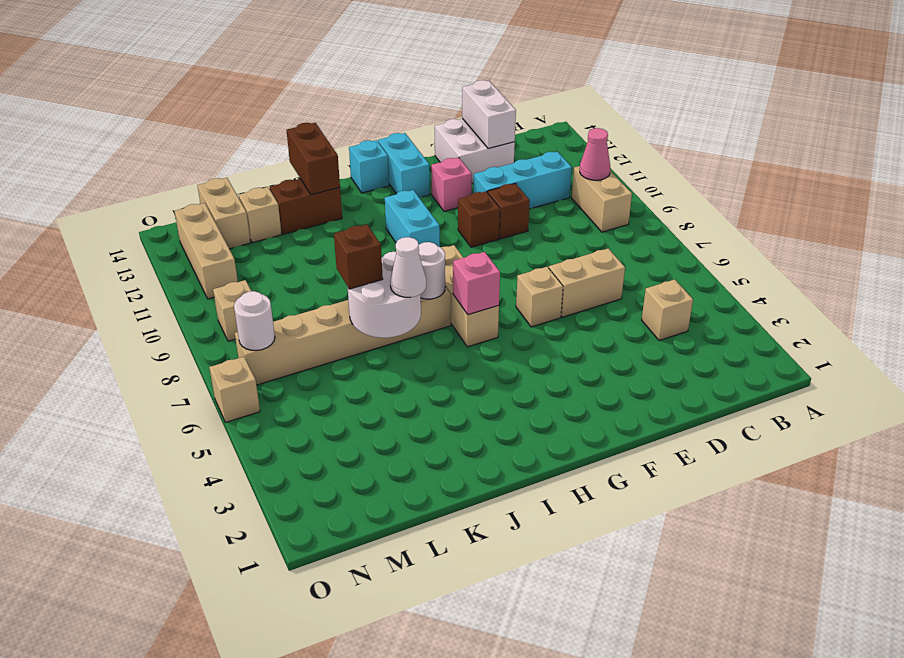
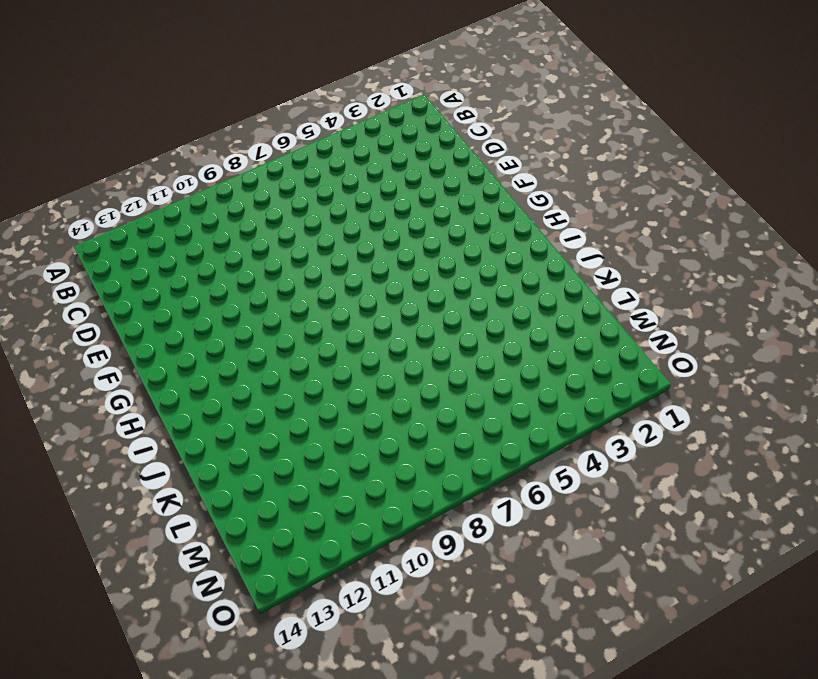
none -> tan 1x2 brick [572,166,632,232]
none -> tan 1x1 brick [642,279,693,341]
none -> cyan 1x3 brick [474,152,572,209]

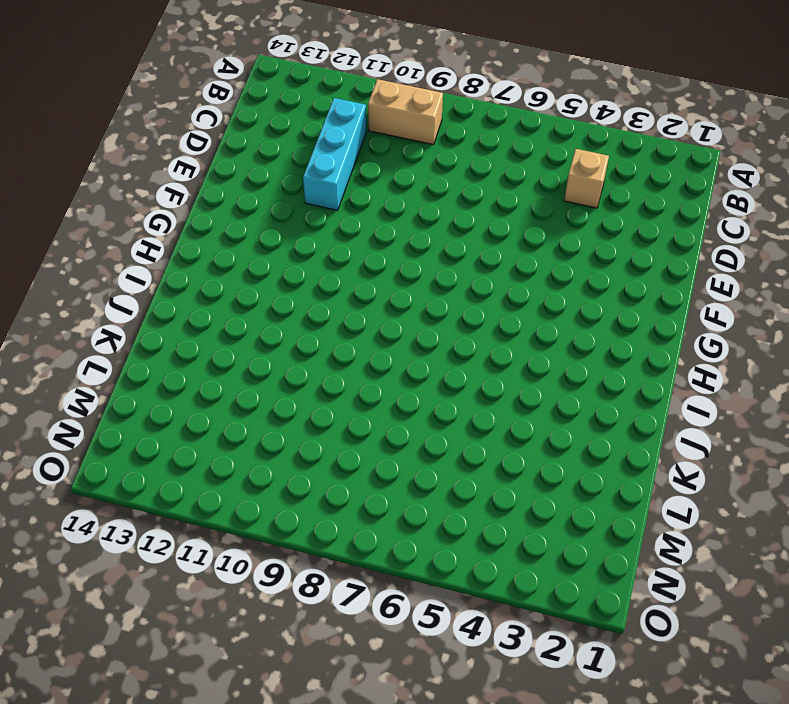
none -> tan 1x2 brick [549,248,625,317]
none -> white 2x2 brick [435,119,515,183]
none -> brown 1x1 brick [488,183,530,239]

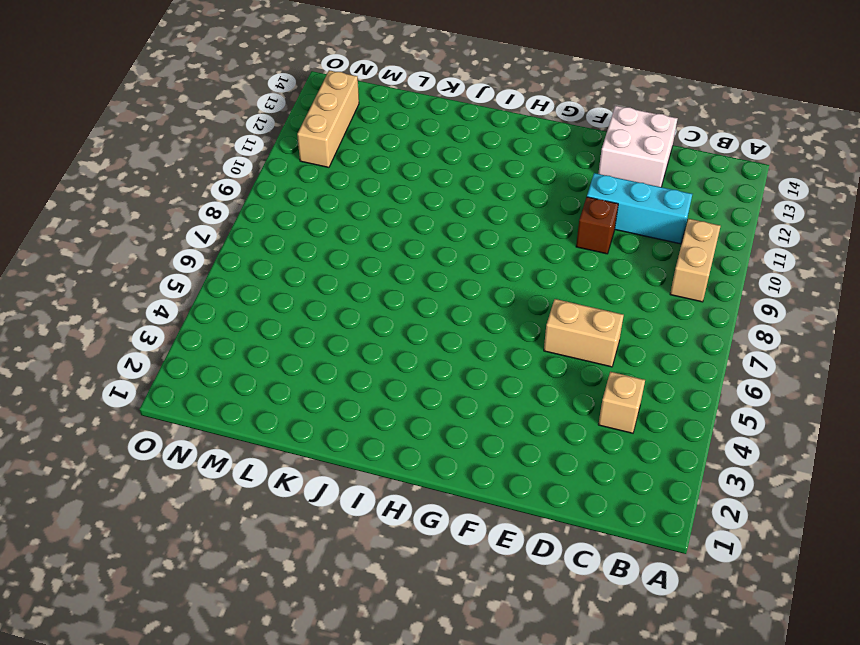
none -> tan 1x1 brick [516,267,563,327]
none -> brown 1x1 brick [458,192,500,247]
none -> pink 1x1 brick [431,158,472,211]

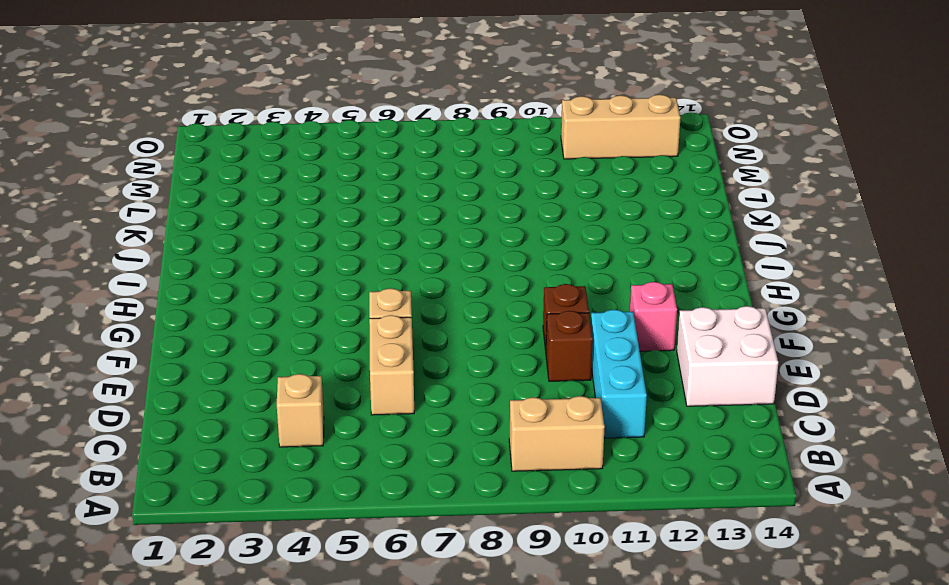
none -> cyan 1x2 brick [378,133,430,197]
none -> tan 1x3 brick [441,245,499,347]
none -> cyan 1x2 brick [385,190,440,247]

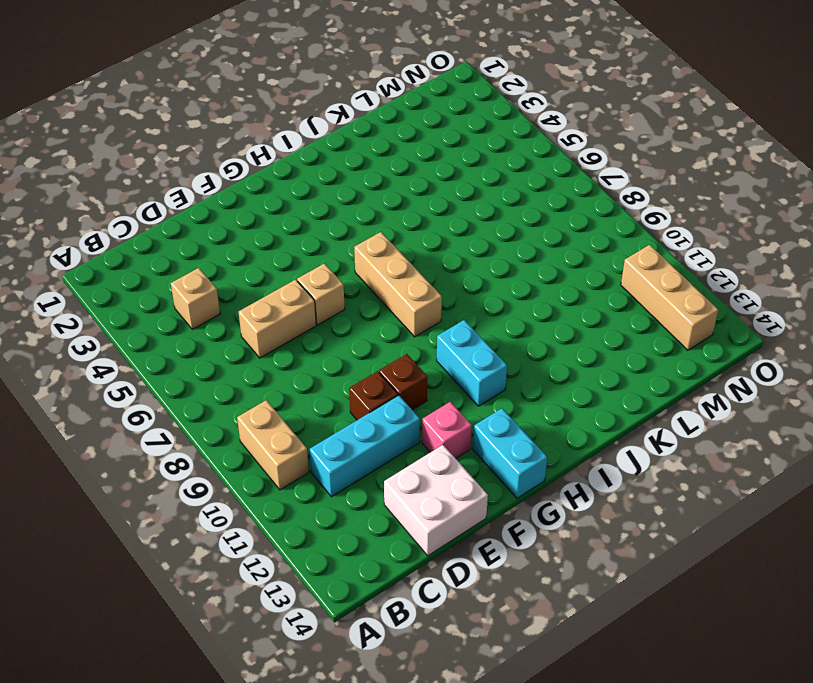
none -> cyan 1x1 brick [349,140,389,193]
none -> tan 1x6 brick [235,286,451,385]
none -> brown 1x2 brick [270,179,342,234]

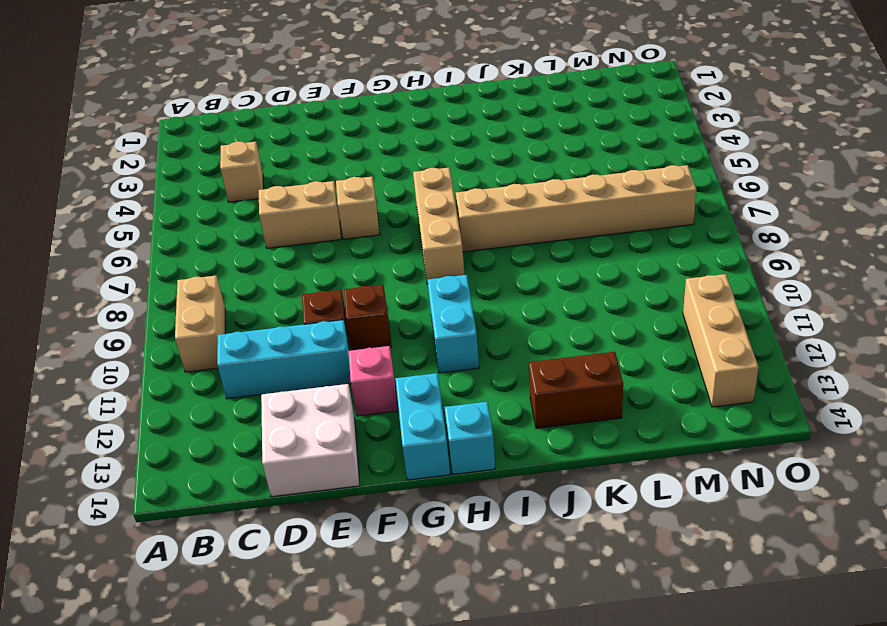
none -> tan 1x1 brick [238,187,282,243]
none -> tan 1x2 brick [197,178,251,249]
none -> tan 1x1 brick [213,280,251,341]

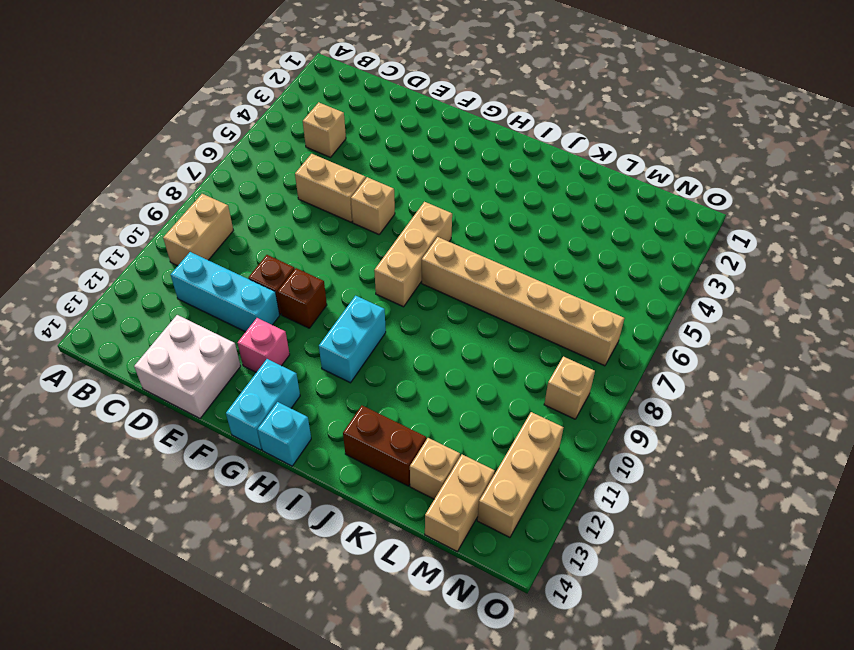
none -> tan 1x1 brick [209,357,260,422]
none -> pink 1x1 cone [580,128,610,180]
none -> white 1x2 brick [462,80,516,149]

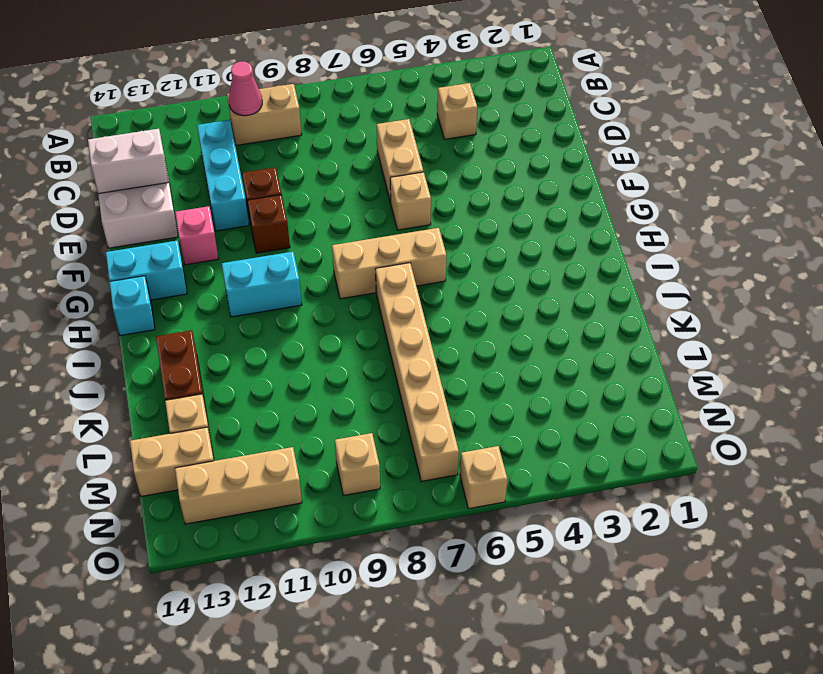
none -> pink 1x1 brick [453,252,500,315]
none -> white 1x1 round brick [419,242,445,299]
none -> white 2x2 round brick [348,252,421,338]

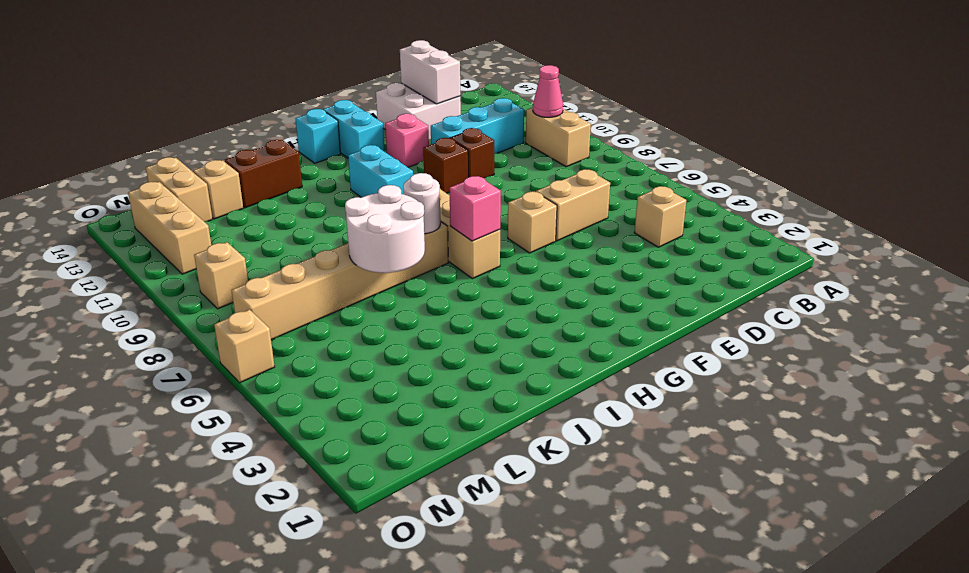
none -> brown 1x2 brick [287,123,340,195]
none -> white 1x1 round brick [234,291,275,350]
none -> white 1x1 cone [390,237,426,297]

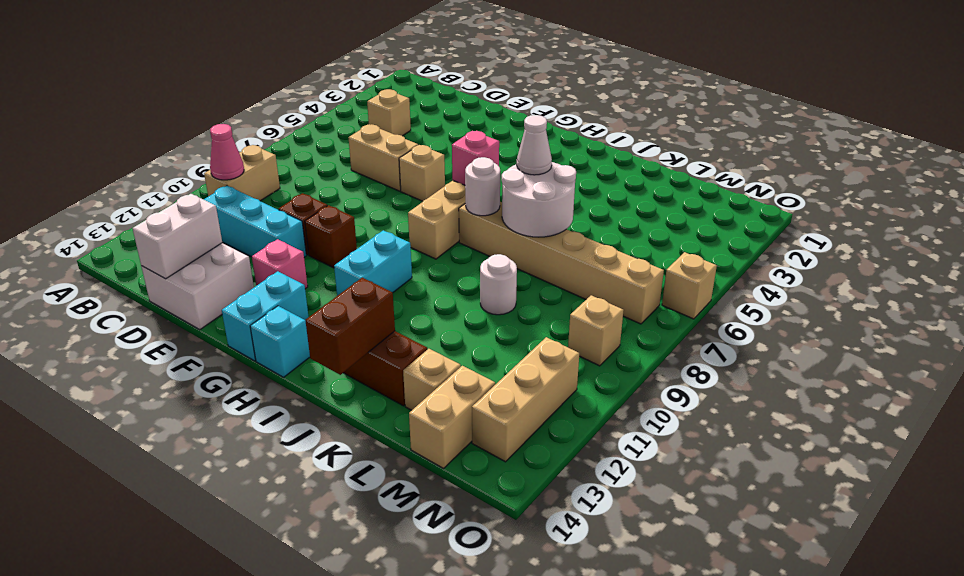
white 1x1 round brick [480,254,517,315] -> white 1x1 round brick moved to [234,291,275,350]
none -> brown 1x1 brick [334,225,383,289]

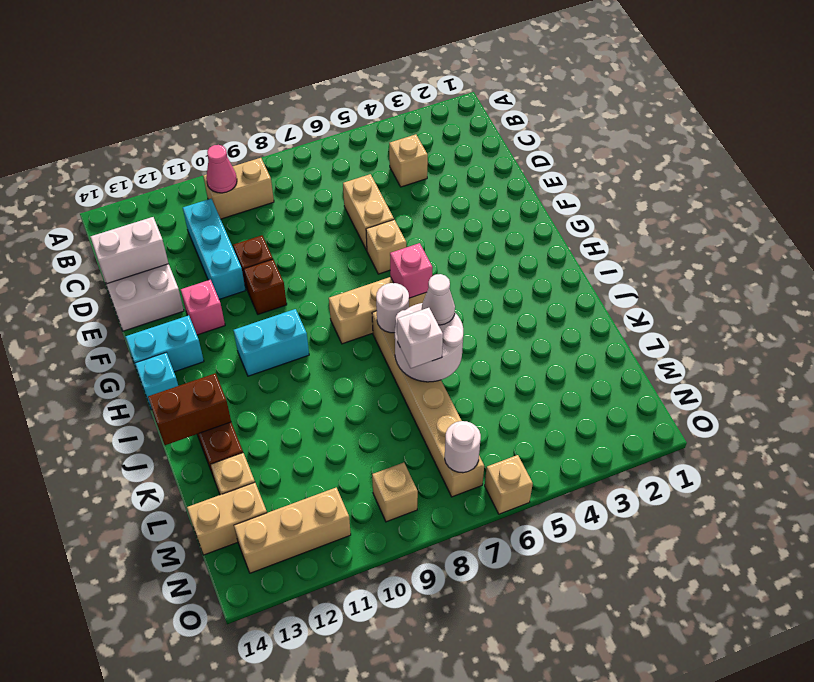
white 1x1 brick [397,308,443,368] -> brown 1x1 brick [334,225,383,289]

